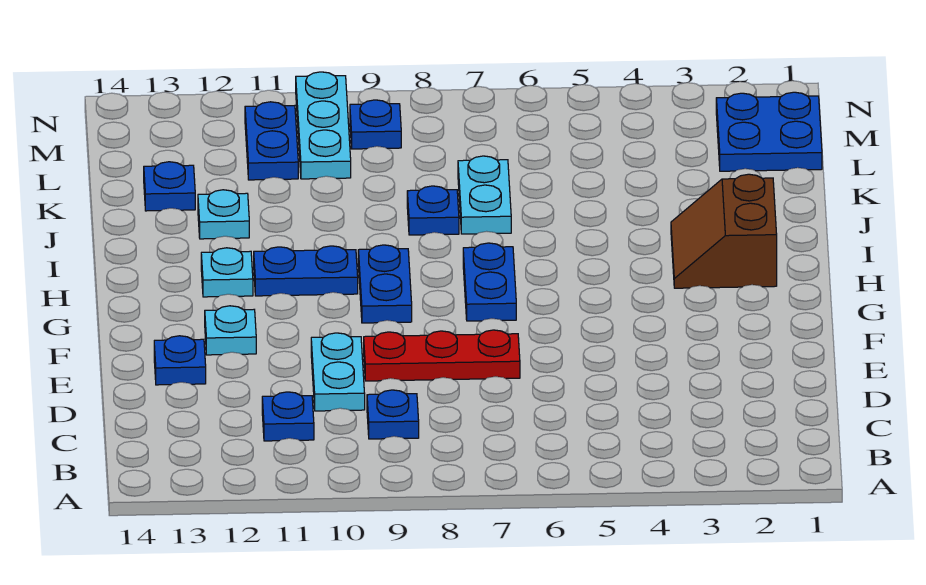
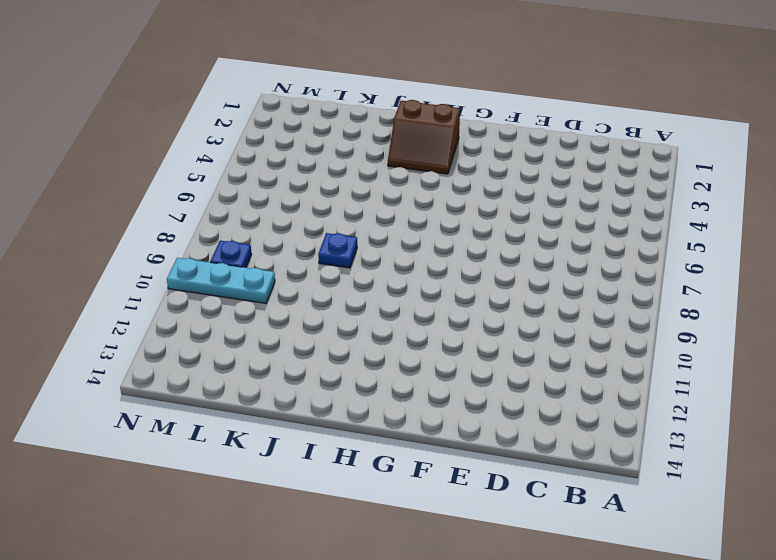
none -> blue 1x1 plate [367,390,419,439]
none -> blue 1x1 plate [262,392,314,441]
none -> cyan 1x2 plate [311,333,365,411]

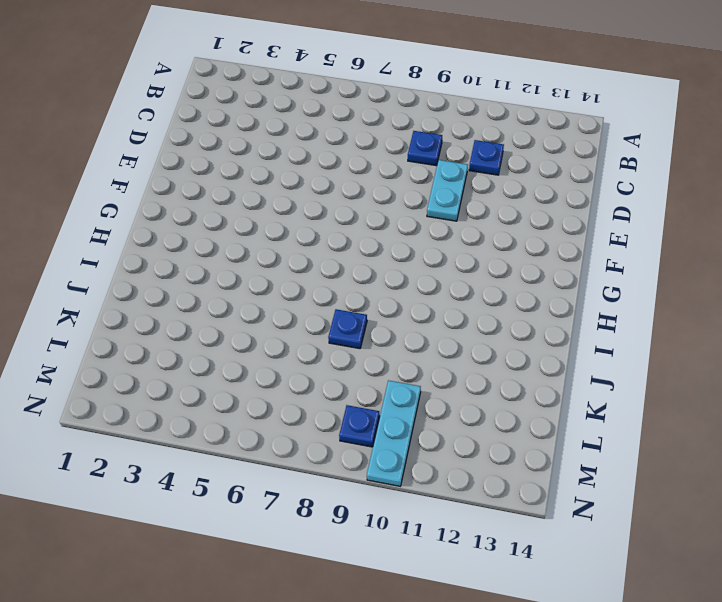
none -> red 1x3 plate [364,330,520,381]
none -> blue 1x1 plate [154,336,206,385]
none -> cyan 1x1 plate [205,306,256,355]

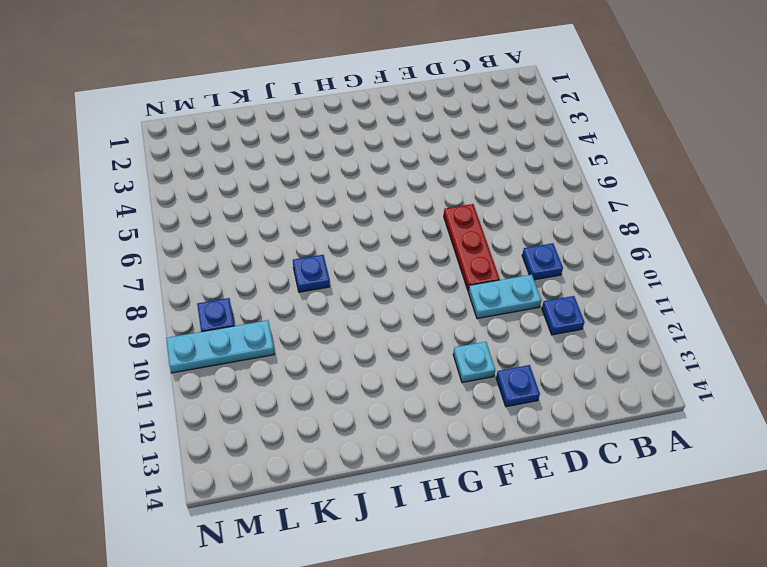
none -> blue 1x2 plate [463,243,516,321]
none -> blue 1x2 plate [358,245,412,323]
none -> brown 2x2 slope [671,174,777,288]

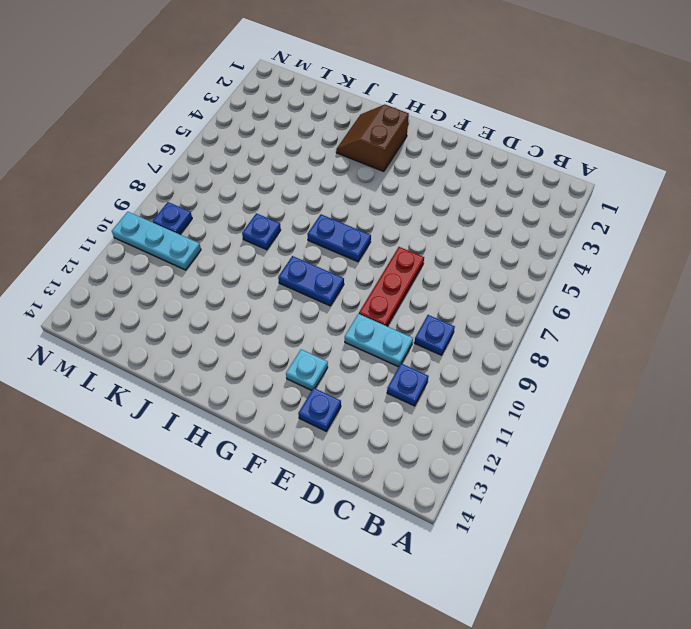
brown 2x2 slope [336,105,409,172] -> brown 2x2 slope turned to [671,174,777,288]
none -> blue 1x2 plate [254,246,358,296]
none -> cyan 1x1 plate [201,248,253,297]
none -> cyan 1x2 plate [458,156,511,234]

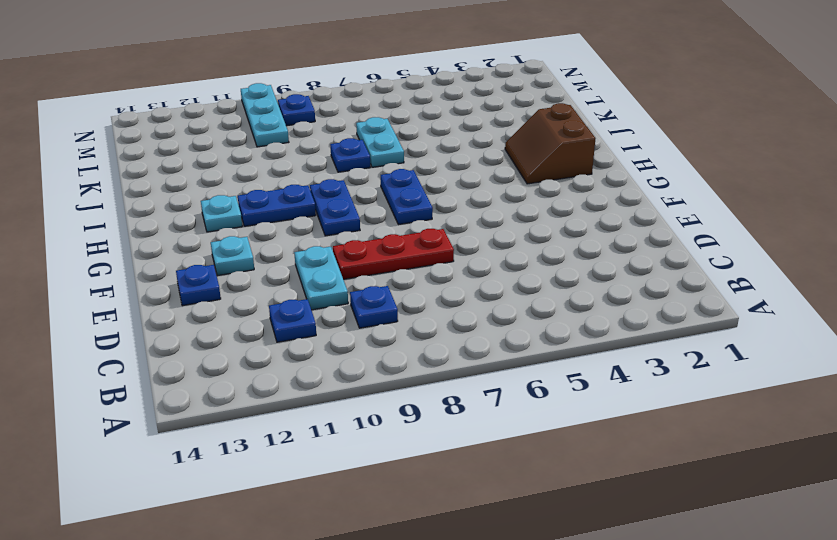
none -> cyan 1x1 plate [198,190,249,239]
none -> blue 1x1 plate [144,162,195,211]
none -> blue 2x2 plate [716,92,822,171]

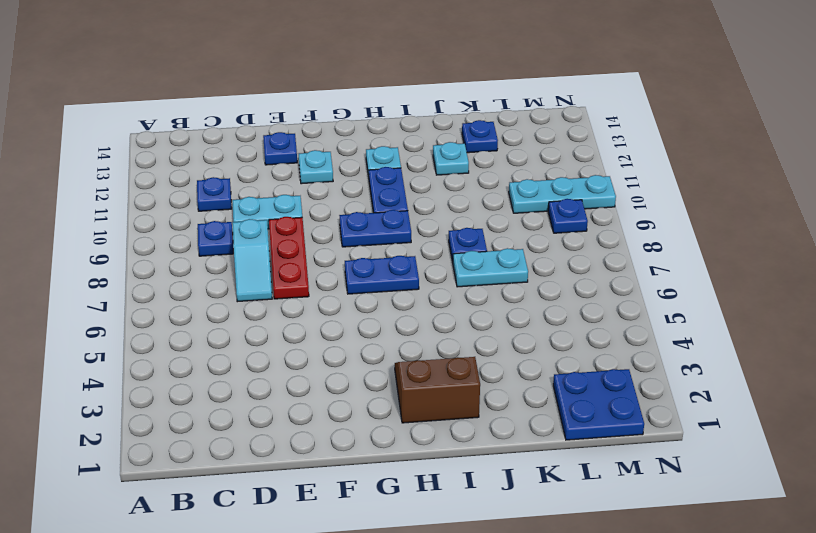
cyan 1x2 slope [232,219,272,302] -> none
none -> blue 1x2 plate [245,102,298,180]

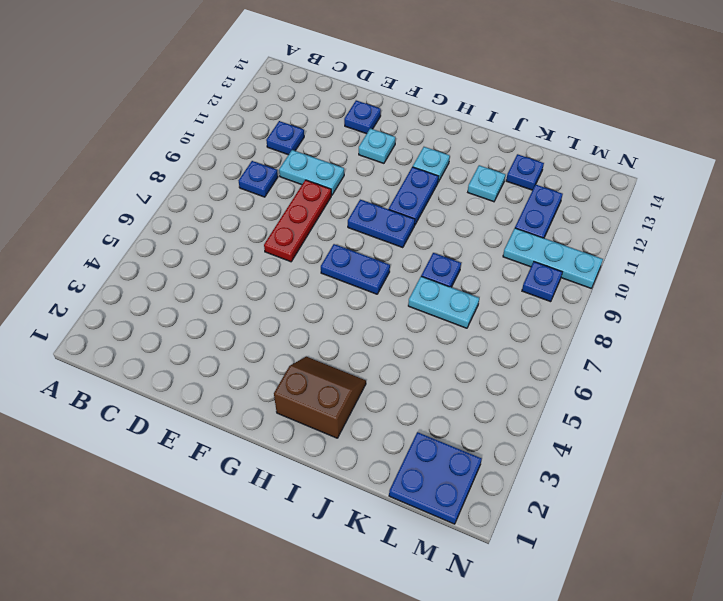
blue 1x2 plate [515,185,563,238] -> blue 1x2 plate turned to [245,102,298,180]

